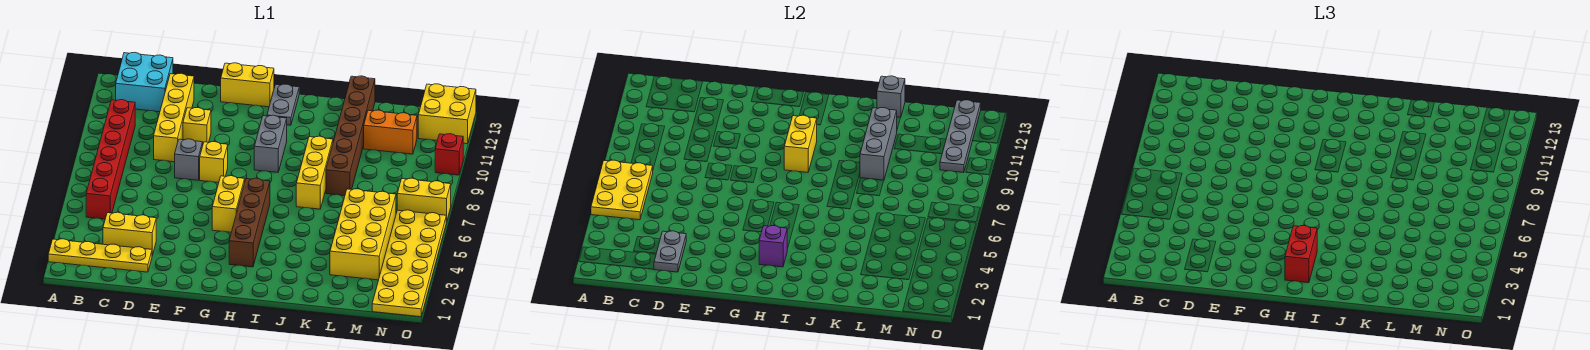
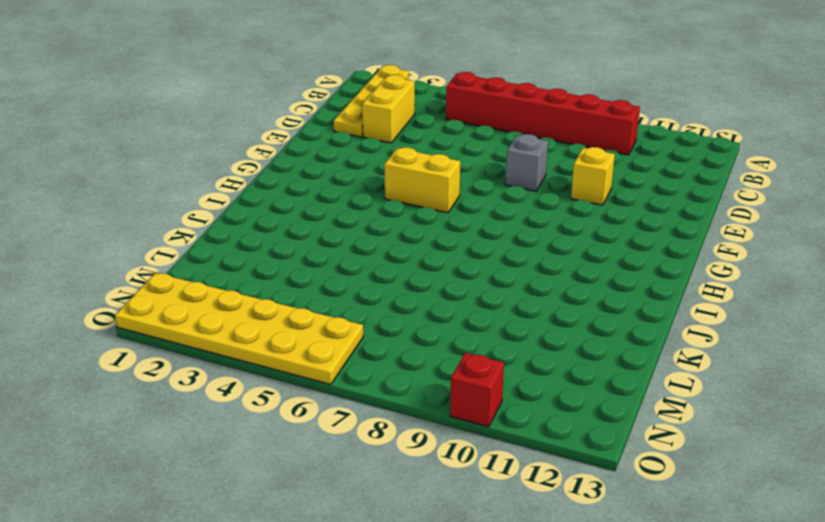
none -> cyan 2x2 brick [116,53,173,112]
none -> yellow 1x4 brick [154,73,194,162]
none -> yellow 1x1 brick [200,142,228,183]

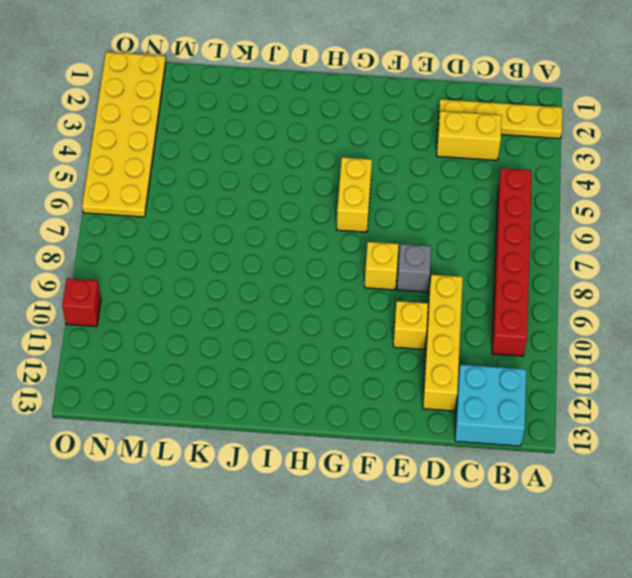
none -> yellow 1x2 brick [221,63,274,107]
none -> brown 1x4 brick [229,178,270,267]
none -> grey 1x2 brick [254,115,287,172]

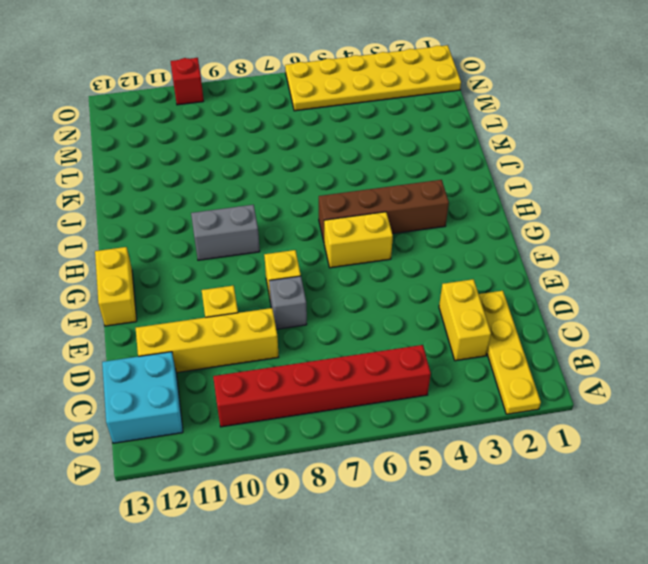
none -> grey 1x2 plate [267,84,299,125]
none -> yellow 1x3 brick [296,136,333,209]
none -> brown 1x6 brick [326,76,375,196]

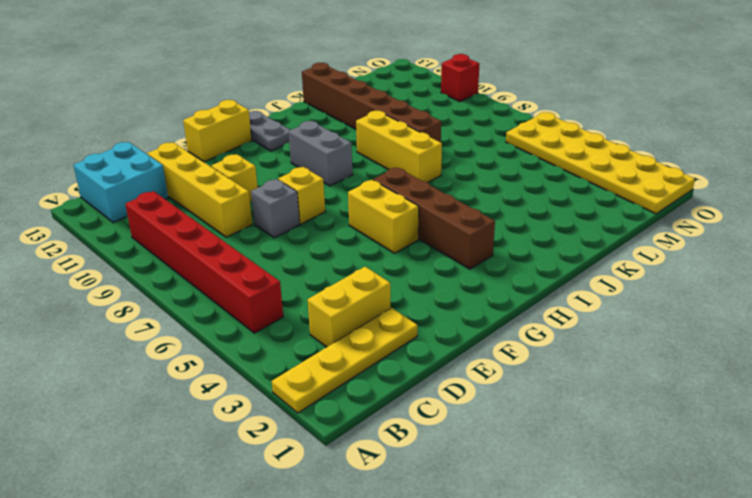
none -> yellow 2x4 brick [330,189,396,280]
none -> orange 1x2 brick [364,110,417,154]
none -> yellow 1x2 brick [397,178,451,222]

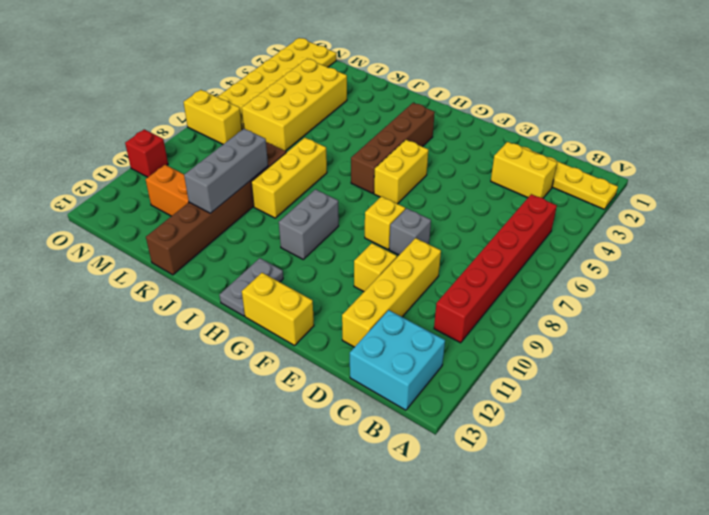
none -> yellow 2x2 brick [418,84,476,144]
none -> yellow 2x3 plate [591,160,653,220]
none -> grey 1x2 plate [654,231,686,272]

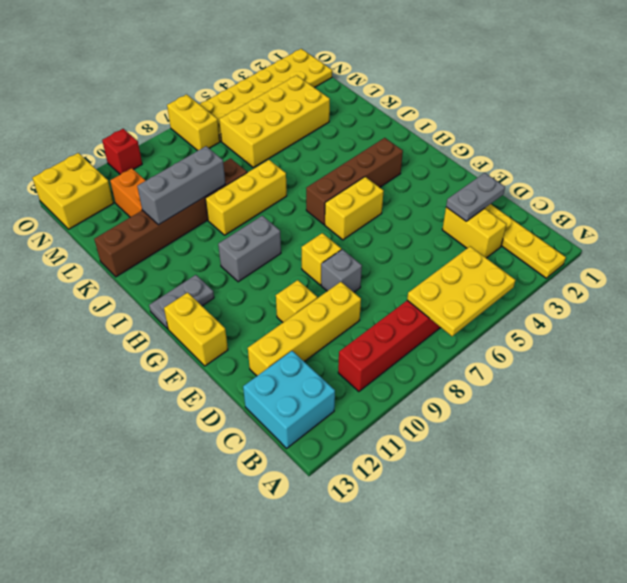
none -> purple 1x1 brick [759,226,787,267]
none -> yellow 1x2 brick [784,115,817,172]
none -> grey 1x1 brick [877,76,905,117]

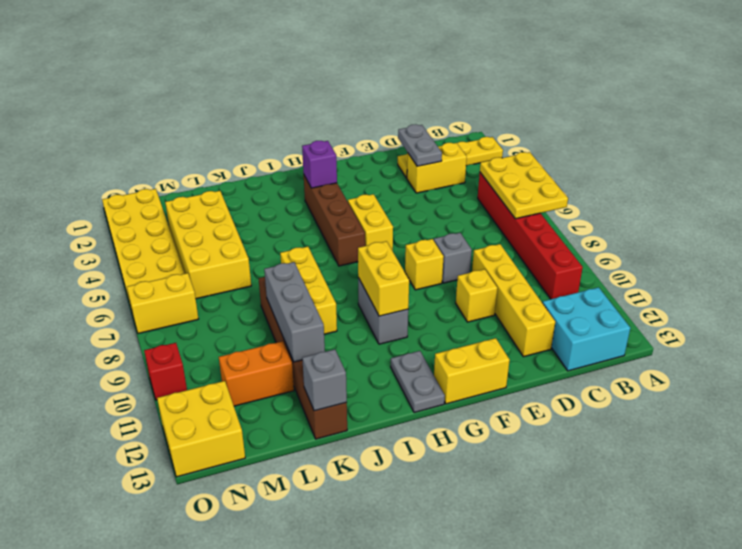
none -> grey 1x4 plate [940,100,981,173]
none -> red 1x2 brick [1285,226,1317,283]

